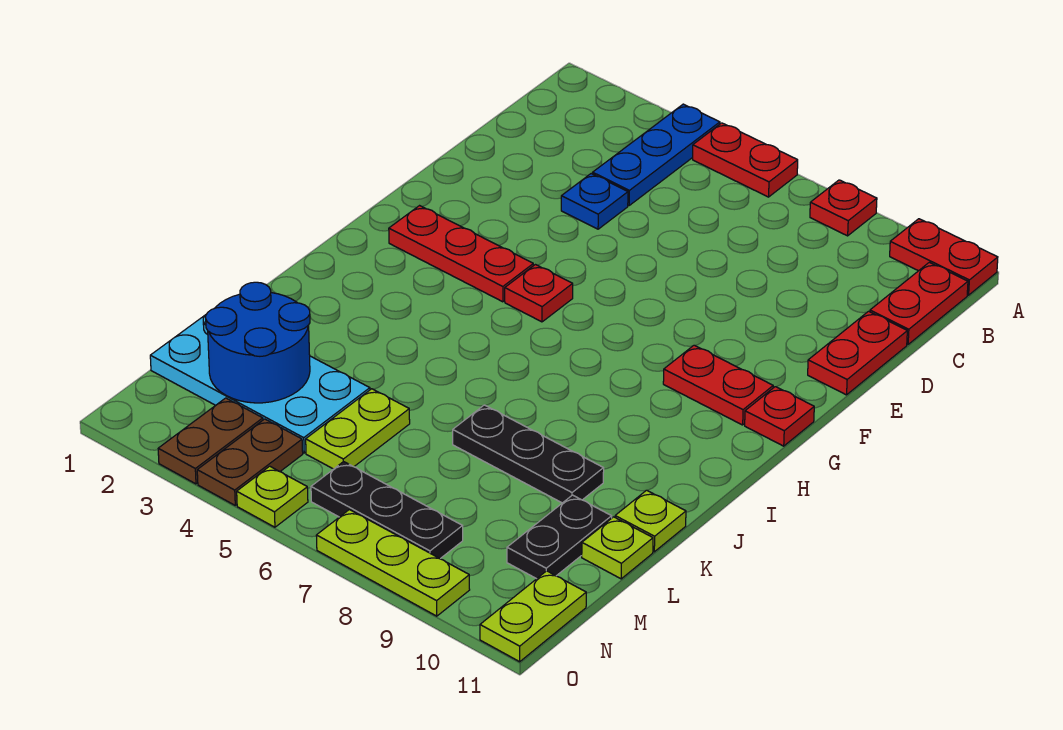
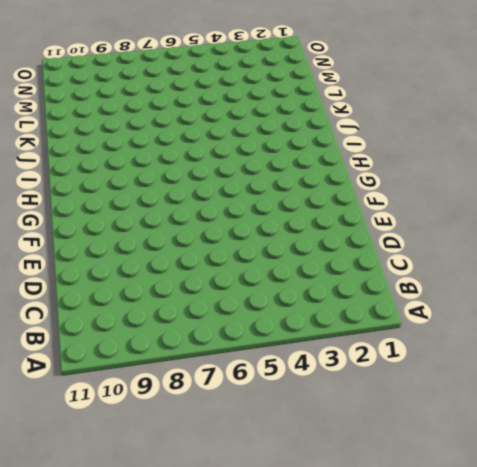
none -> blue 1x3 plate [593,104,720,205]
none -> red 1x2 plate [693,123,798,197]
none -> red 1x1 plate [810,180,877,236]

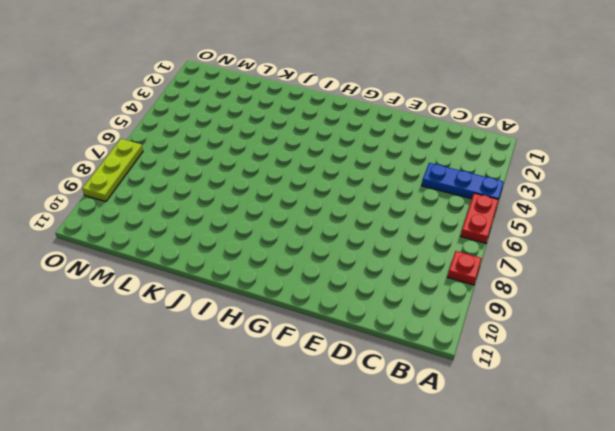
none -> red 1x2 plate [890,219,998,295]
none -> red 1x2 plate [870,262,968,344]
none -> blue 1x1 plate [561,174,628,229]

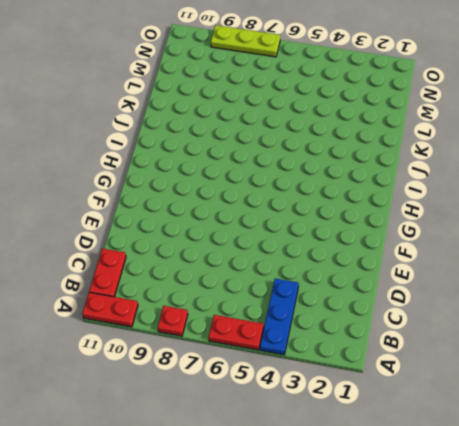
none -> blue 1x1 plate [561,174,628,229]
none -> red 1x2 plate [808,311,907,395]
none -> red 1x3 plate [389,206,533,302]

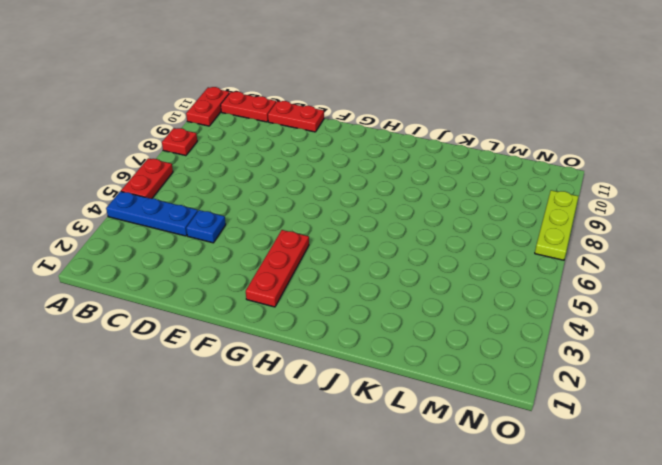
none -> red 1x1 plate [505,265,573,322]
none -> red 1x2 plate [663,345,773,425]
none -> red 1x1 plate [745,387,814,446]

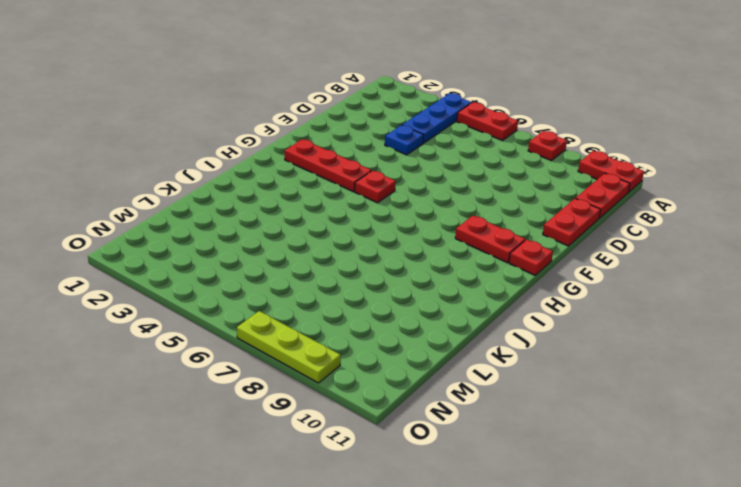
none -> black 1x3 plate [453,405,604,503]
none -> lime 1x1 plate [615,490,686,552]
none -> cyan 2x4 plate [150,315,370,453]

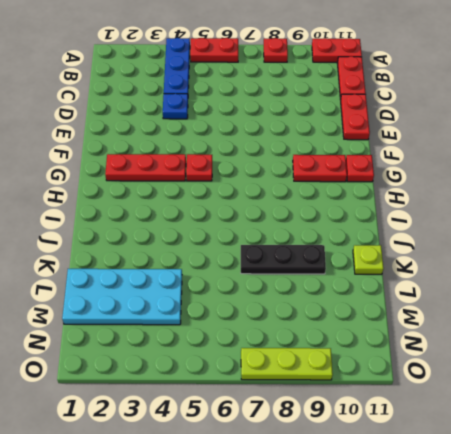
none -> lime 1x2 plate [306,389,410,469]
none -> black 1x2 plate [507,495,612,579]
none -> lime 1x1 plate [582,517,653,579]

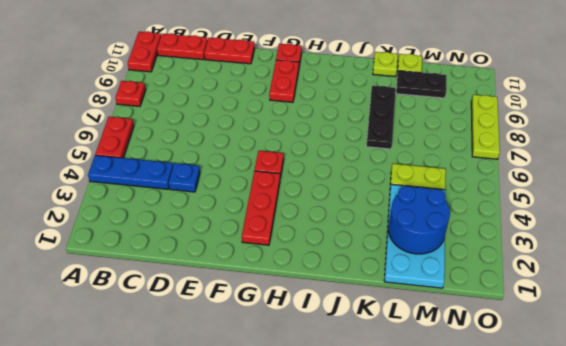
none -> brown 1x2 plate [158,398,263,484]
none -> brown 1x2 plate [197,419,303,505]
none -> black 1x3 plate [311,462,463,559]

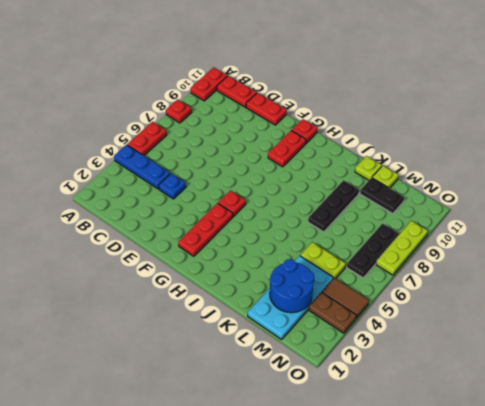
brown 1x2 tile [322,278,369,318] -> brown 1x2 plate [197,419,303,505]
none -> lime 1x2 plate [480,571,586,662]
none -> lime 1x1 plate [237,466,308,527]

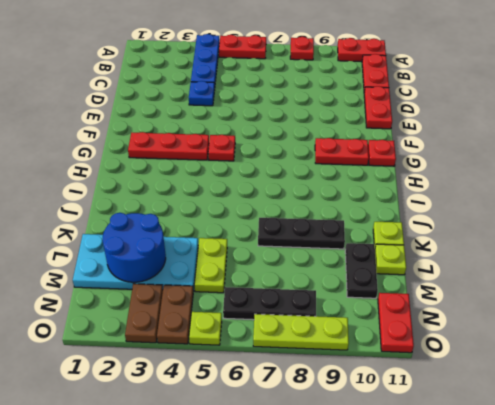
red 1x2 plate [378,293,414,353] -> lime 1x2 plate [480,571,586,662]

